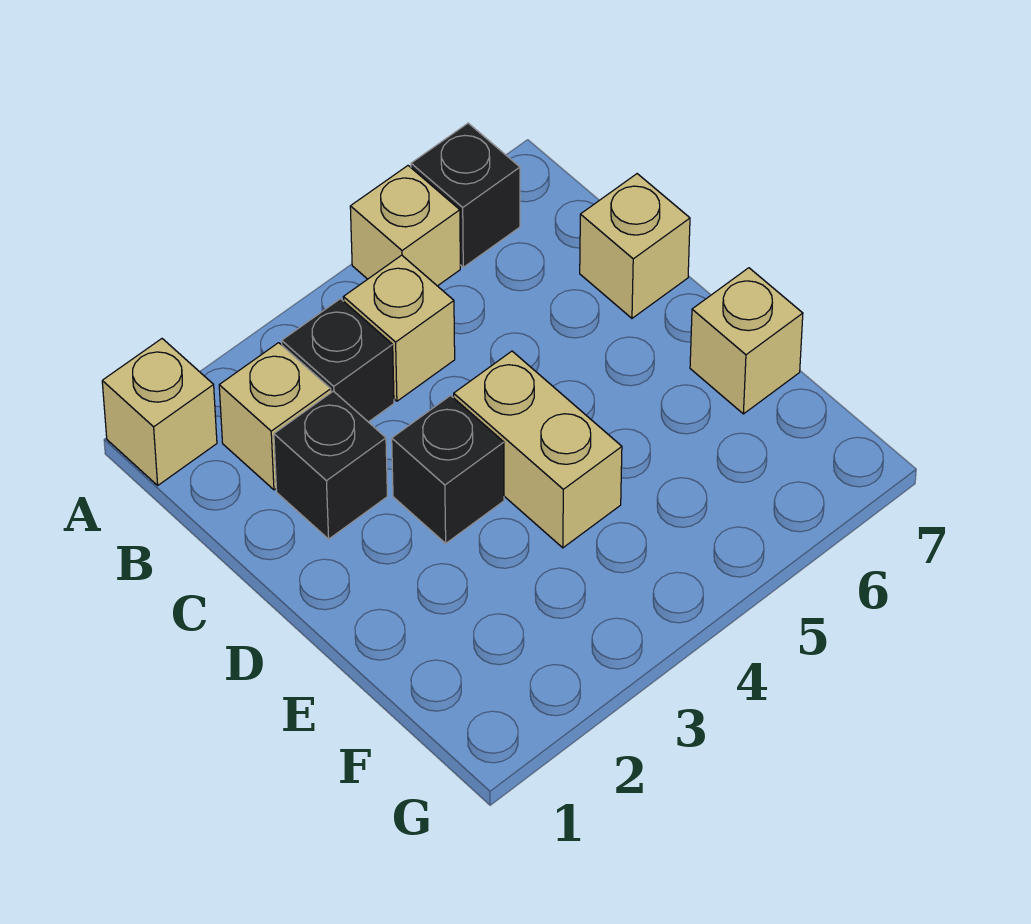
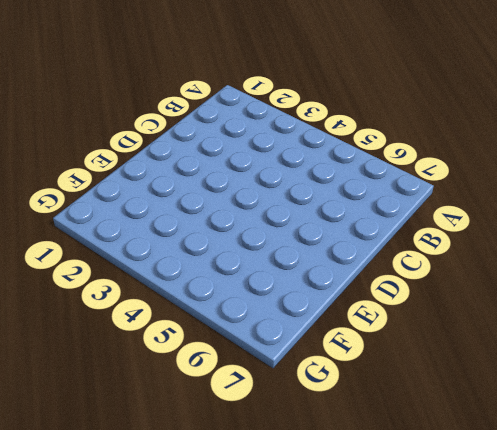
none -> tan 1x1 brick [102,339,217,485]
none -> tan 1x1 brick [350,166,460,286]

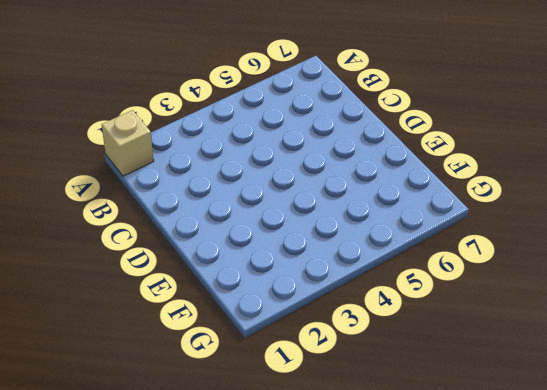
none -> tan 1x1 brick [350,166,460,286]
none -> black 1x1 brick [411,123,520,267]

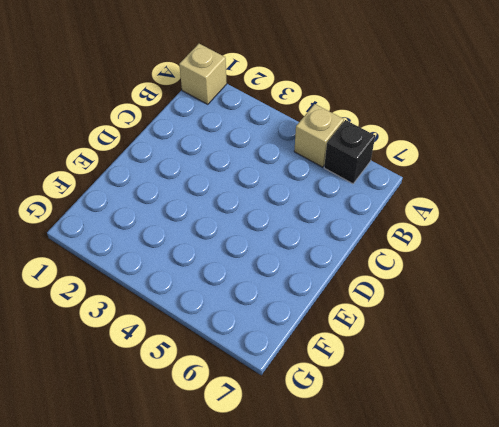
none -> tan 1x1 brick [219,343,331,490]
none -> black 1x1 brick [282,299,394,422]

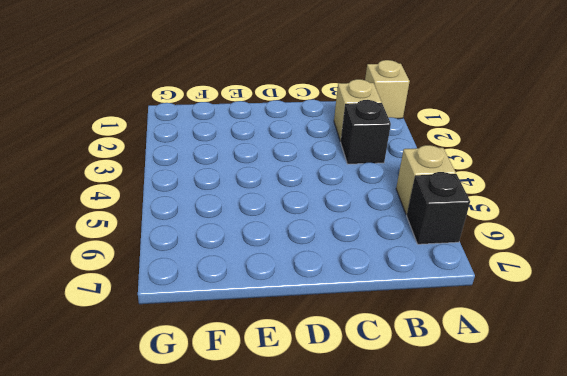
none -> tan 1x1 brick [343,255,455,401]
none -> black 1x1 brick [274,391,387,539]

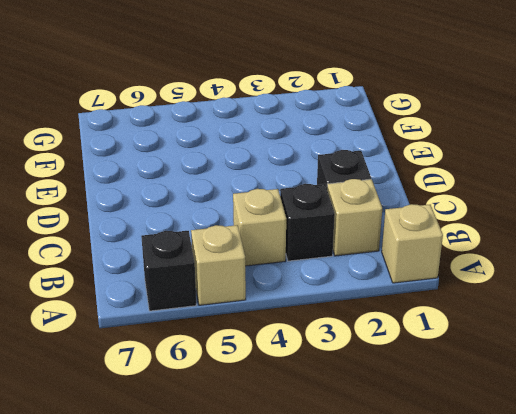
none -> tan 1x1 brick [580,174,690,318]
none -> black 1x1 brick [392,395,504,543]

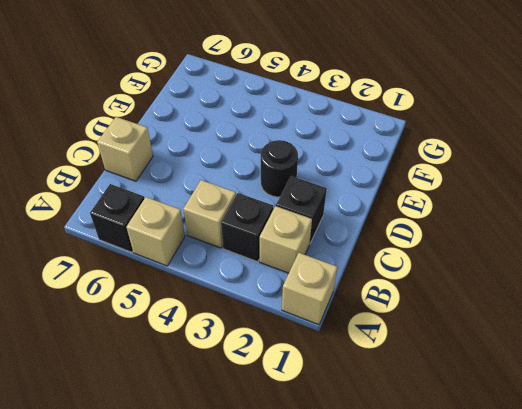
black 1x1 round brick [261,140,298,197] -> black 1x1 brick [392,395,504,543]
none -> tan 1x2 brick [454,351,622,548]
none -> tan 1x1 brick [690,268,803,414]

